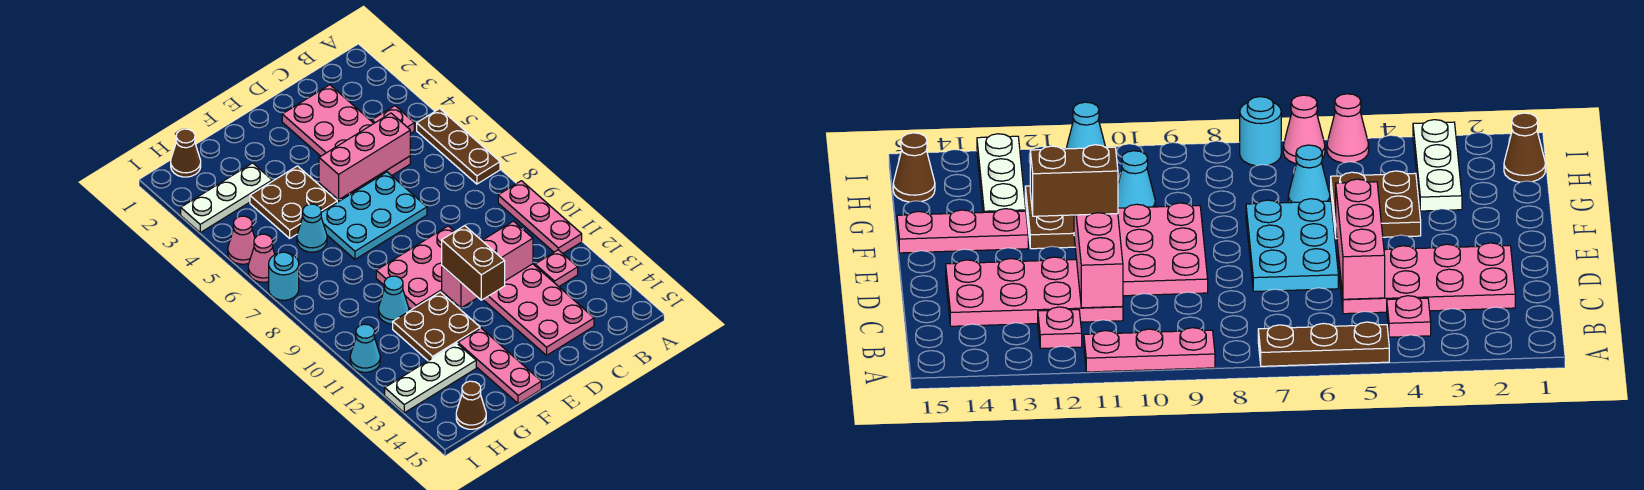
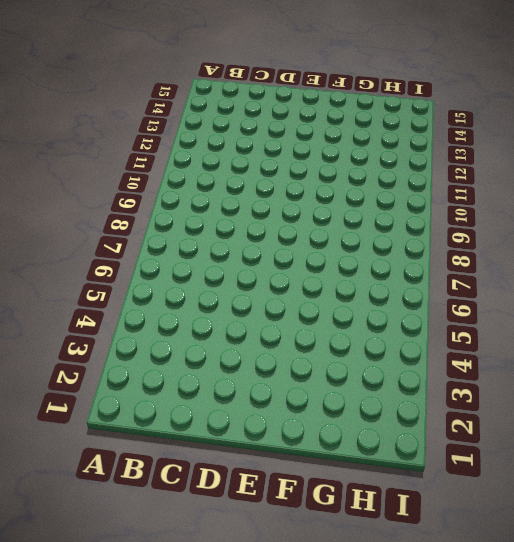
none -> brown 1x3 plate [417,109,500,184]
none -> pink 1x3 plate [498,181,582,253]
none -> pink 1x1 plate [372,106,414,133]

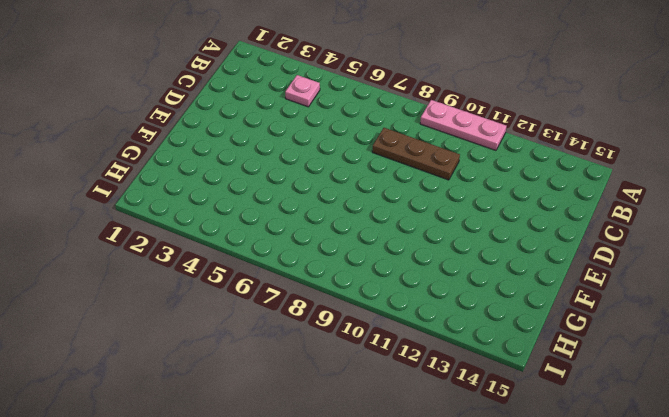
brown 1x3 plate [372,128,460,180] -> brown 1x3 plate moved to [417,109,500,184]
none -> pink 1x1 plate [535,250,578,286]
none -> pink 2x4 plate [282,85,410,189]
none -> pink 2x4 plate [483,264,594,355]

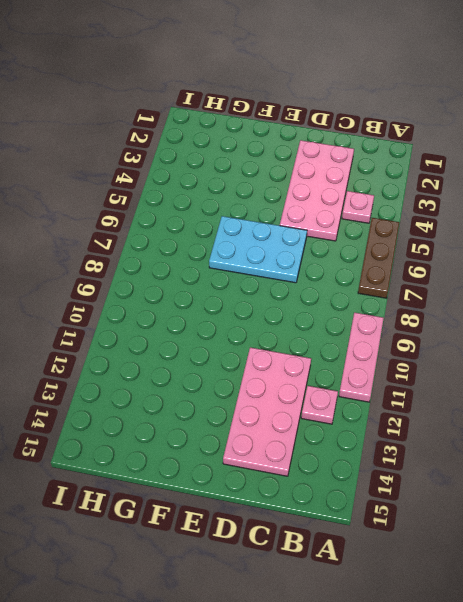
none -> pink 2x3 plate [376,226,455,310]
none -> brown 2x2 plate [250,166,337,238]
none -> brown 2x2 plate [393,292,480,361]

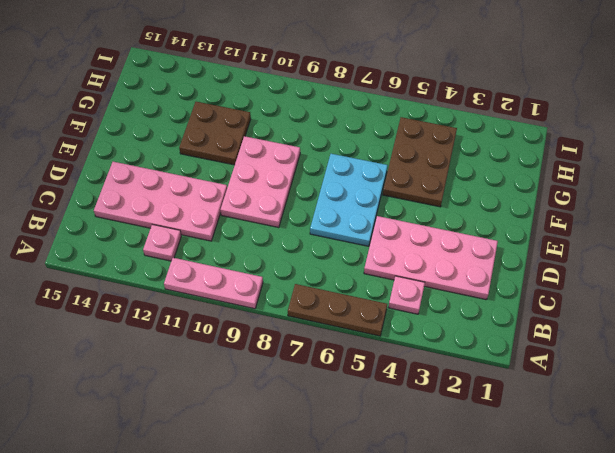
brown 2x3 plate [383,117,457,207] -> brown 2x2 plate [250,166,337,238]
none -> pink 1x3 plate [458,328,541,404]
none -> white 1x3 plate [181,163,272,233]
none -> cyan 1x1 cone [297,204,327,252]

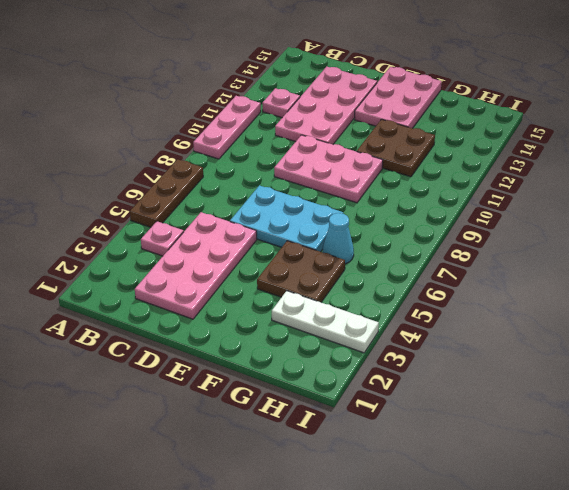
pink 2x3 plate [354,67,442,128] -> pink 1x3 plate [458,328,541,404]
none -> cyan 1x1 cone [379,276,409,324]
none -> white 1x3 plate [385,343,476,413]
none -> brown 1x1 cone [171,129,201,177]

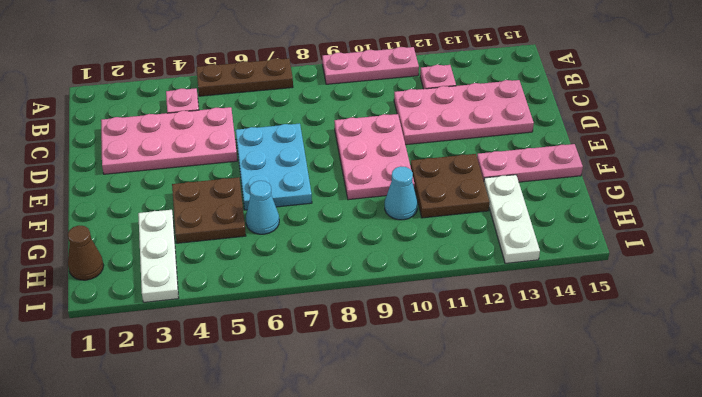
none -> brown 1x1 cone [456,381,486,429]
none -> pink 1x1 cone [228,216,255,264]
none -> pink 1x1 cone [248,234,275,282]

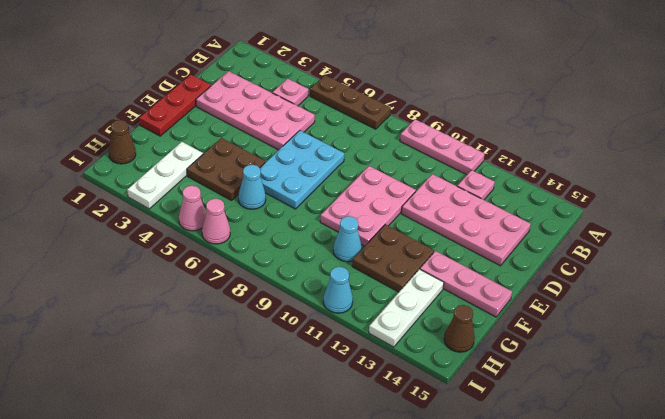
red 1x3 plate [139,75,211,136] -> none
none -> cyan 1x1 round brick [269,252,299,300]
none -> pink 1x3 brick [319,113,410,200]
none -> pink 1x3 brick [442,221,533,308]

